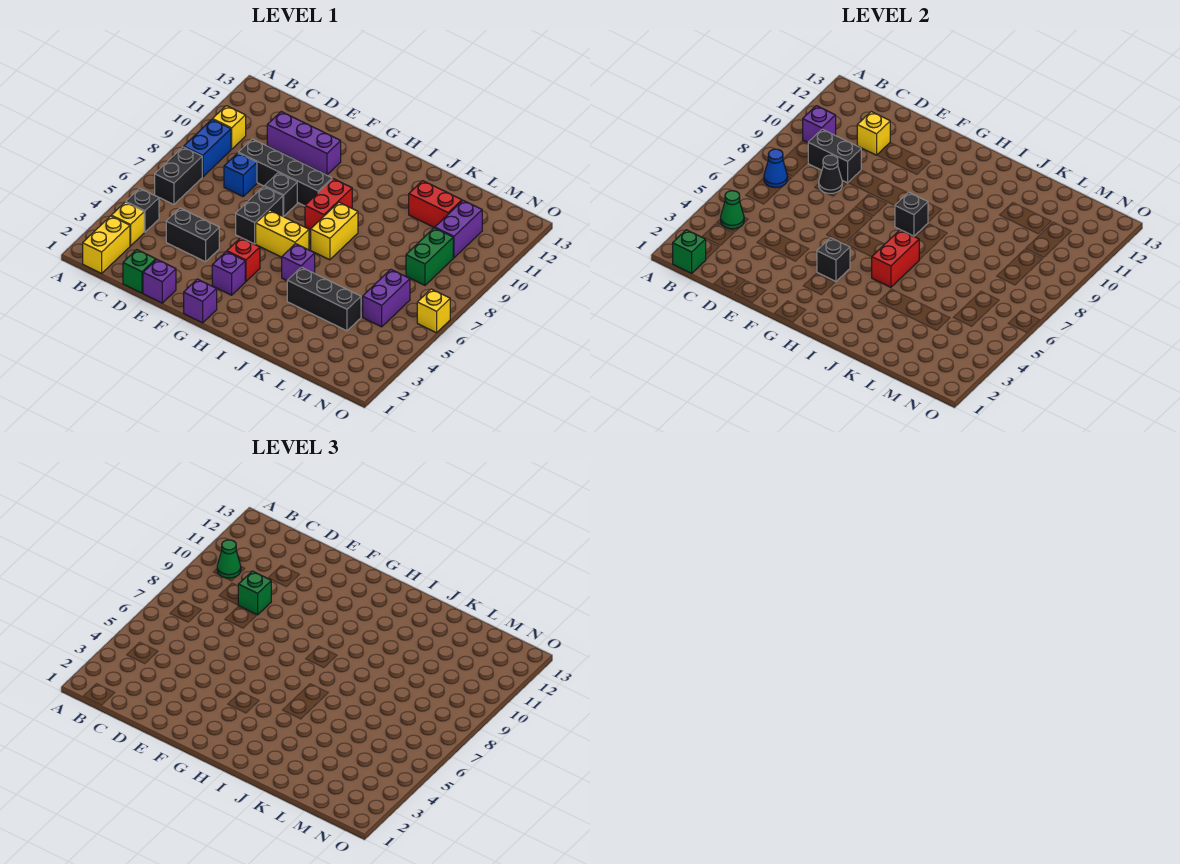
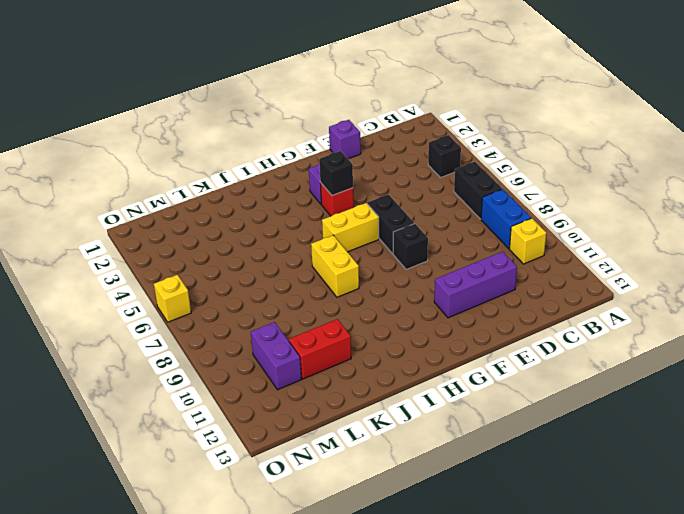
none -> yellow 1x2 brick [83,216,130,273]
none -> yellow 1x1 brick [111,202,144,246]
none -> green 1x1 brick [123,250,156,293]
none -> black 1x2 brick [166,208,219,262]

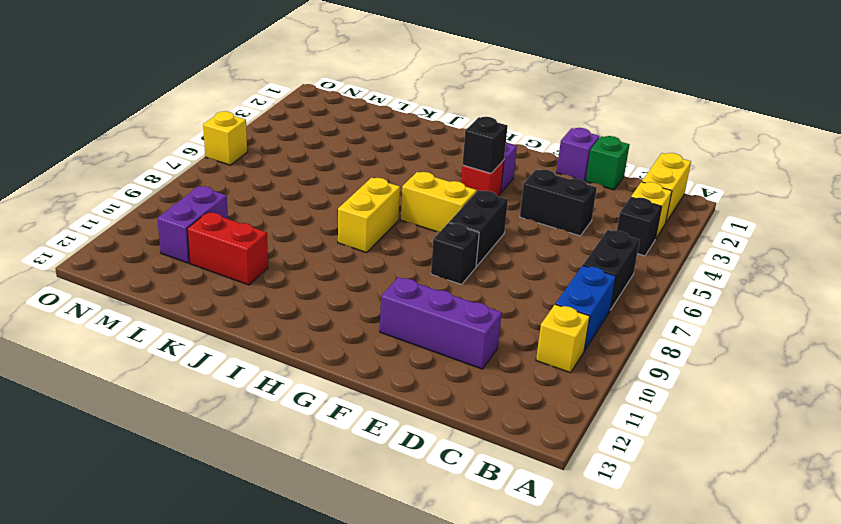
none -> blue 1x1 brick [224,153,257,196]
none -> black 1x4 brick [238,139,332,206]
none -> purple 1x1 brick [184,279,217,323]
none -> red 1x2 brick [305,179,352,230]

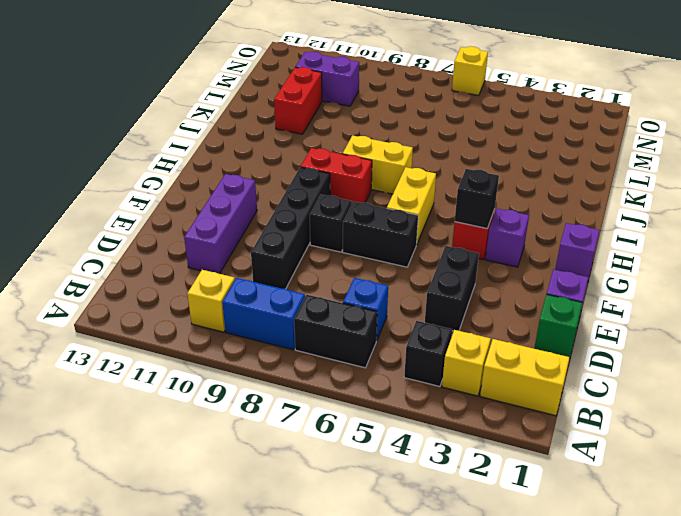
blue 1x1 brick [343,278,388,341] -> blue 1x1 brick moved to [224,153,257,196]
none -> purple 1x1 brick [282,244,315,281]
none -> black 1x3 brick [287,267,361,331]
none -> purple 1x2 brick [363,269,410,327]
none -> green 1x2 brick [406,228,453,285]

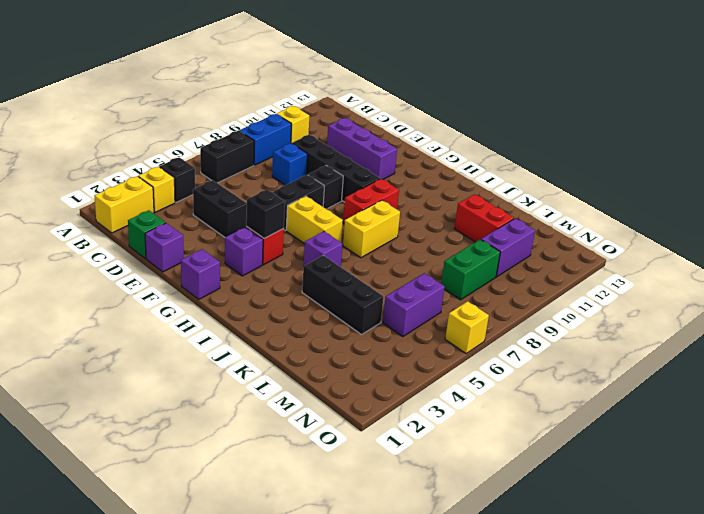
none -> green 1x1 brick [673,230,706,273]
none -> green 1x1 cone [721,191,744,229]
none -> blue 1x1 cone [764,149,788,188]
none -> purple 1x1 brick [803,106,836,143]

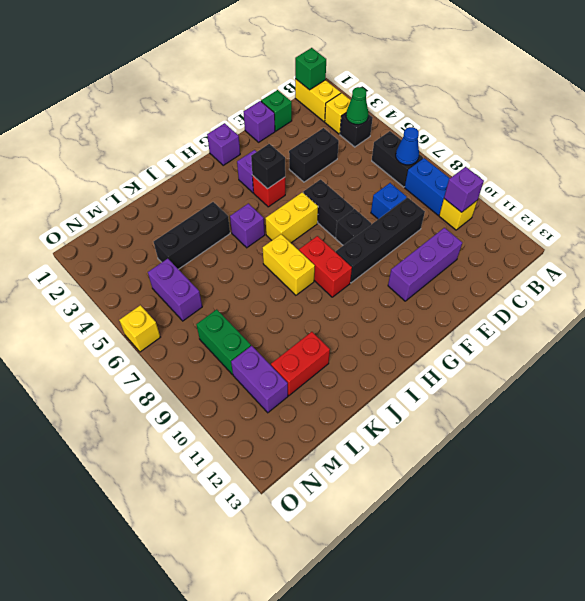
none -> black 1x2 brick [808,129,861,183]
none -> black 1x1 cone [819,155,842,193]
none -> yellow 1x1 brick [857,112,890,155]
none -> black 1x1 brick [895,192,928,236]

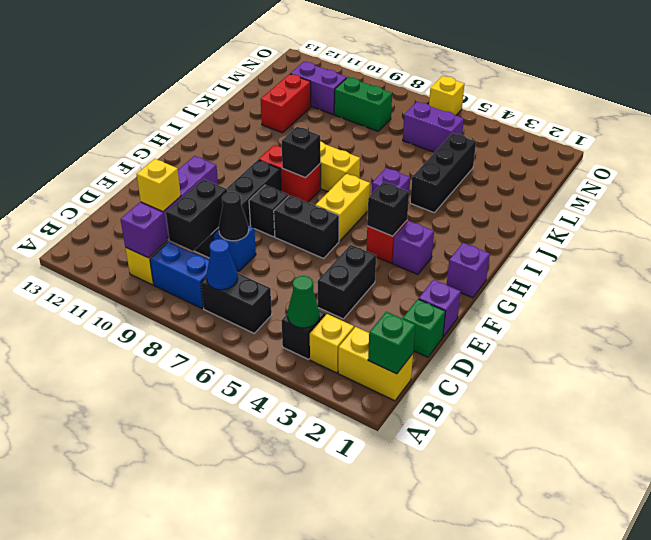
none -> red 1x2 brick [872,230,919,287]
none -> green 1x1 cone [217,540,241,578]
none -> green 1x1 brick [238,571,271,615]

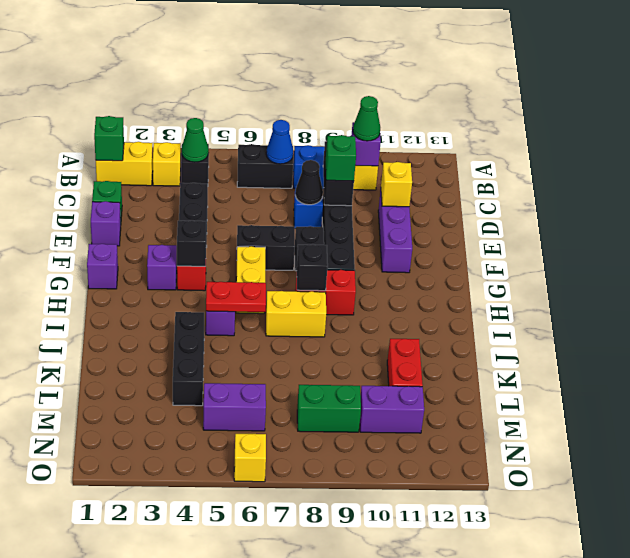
red 1x2 plate [206,282,266,312] -> red 1x2 brick [872,230,919,287]

